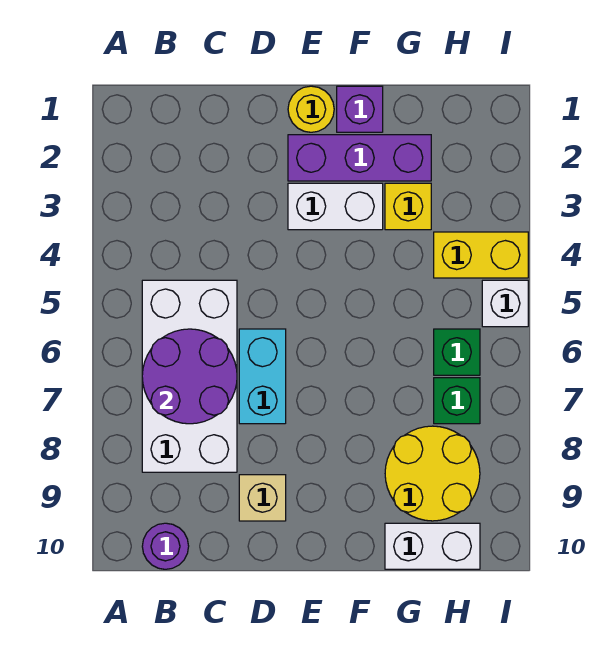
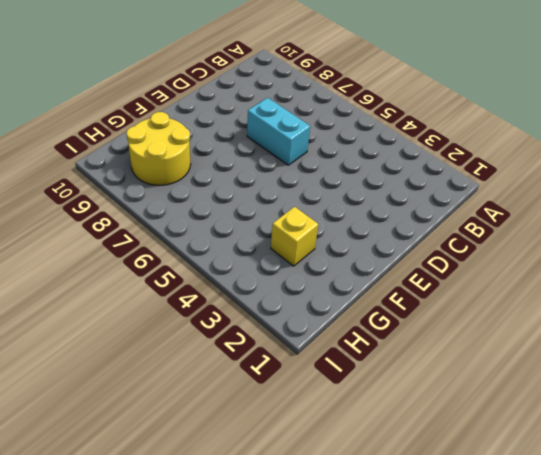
none -> white 2x4 brick [142,280,237,472]
none -> purple 1x1 round brick [142,523,189,569]
none -> tan 1x1 brick [239,475,286,521]

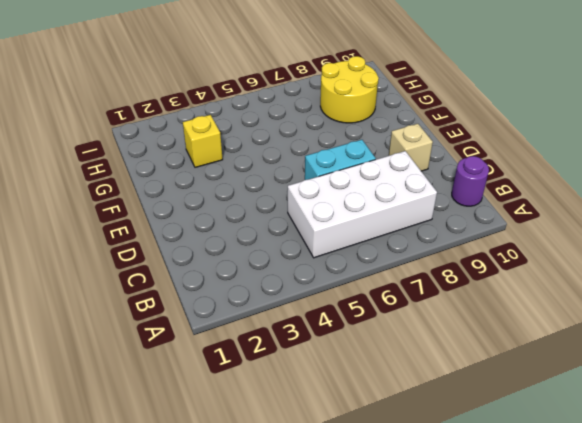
none -> yellow 1x1 round brick [288,86,334,132]
none -> purple 1x3 brick [288,135,431,181]
none -> white 1x2 brick [288,183,383,230]

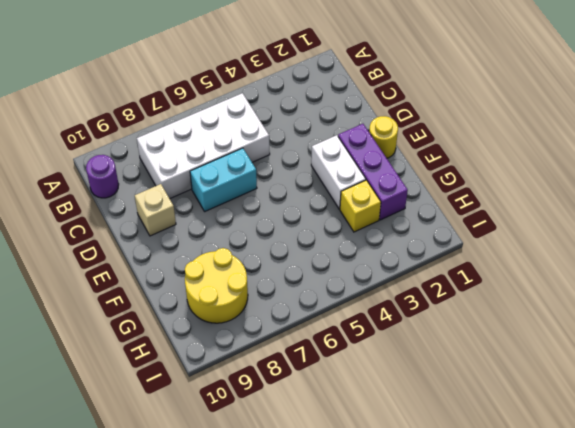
none -> purple 1x1 brick [337,86,383,132]
none -> white 1x2 brick [385,523,480,569]
none -> yellow 1x2 brick [434,232,528,278]

